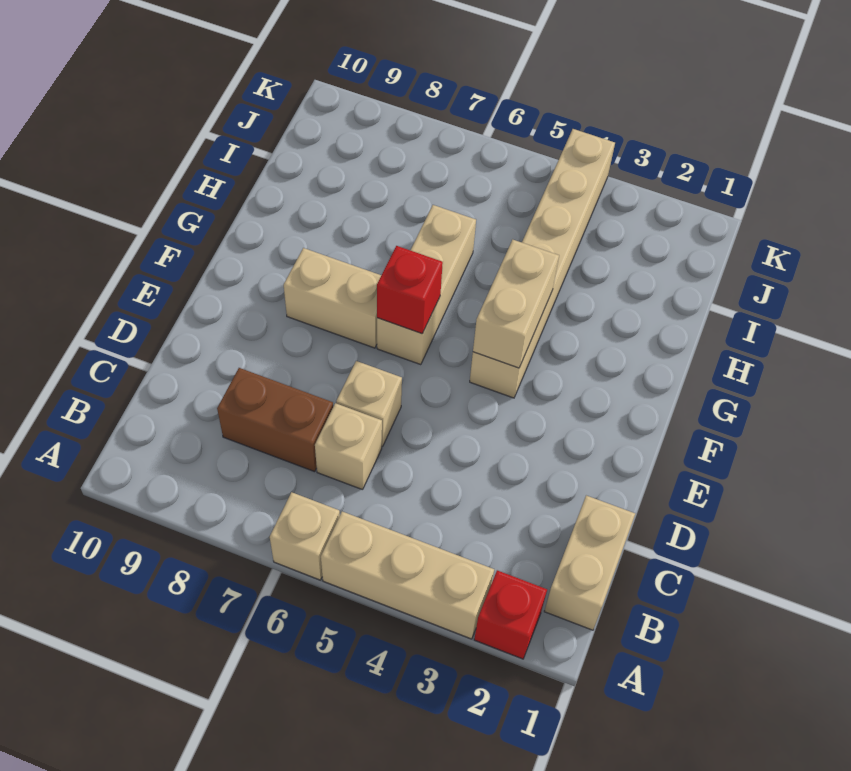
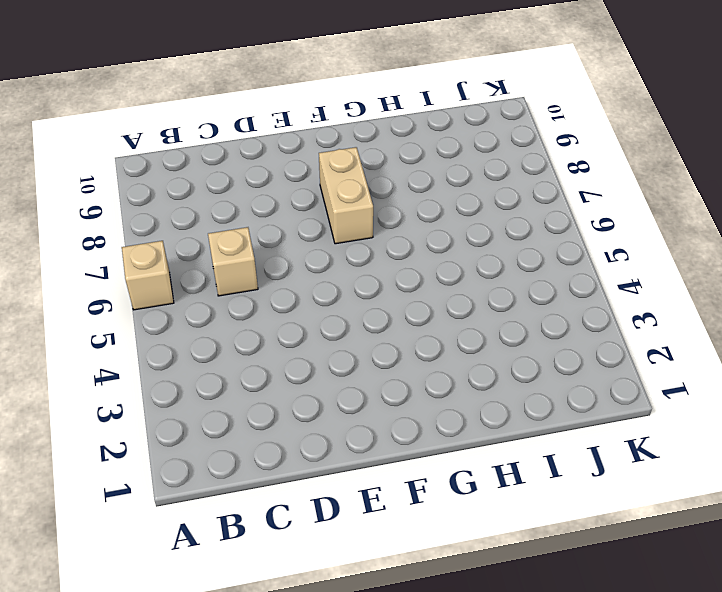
none -> red 1x1 brick [474,570,547,659]
none -> tan 1x3 brick [321,512,494,639]
none -> tan 1x2 brick [544,495,635,630]

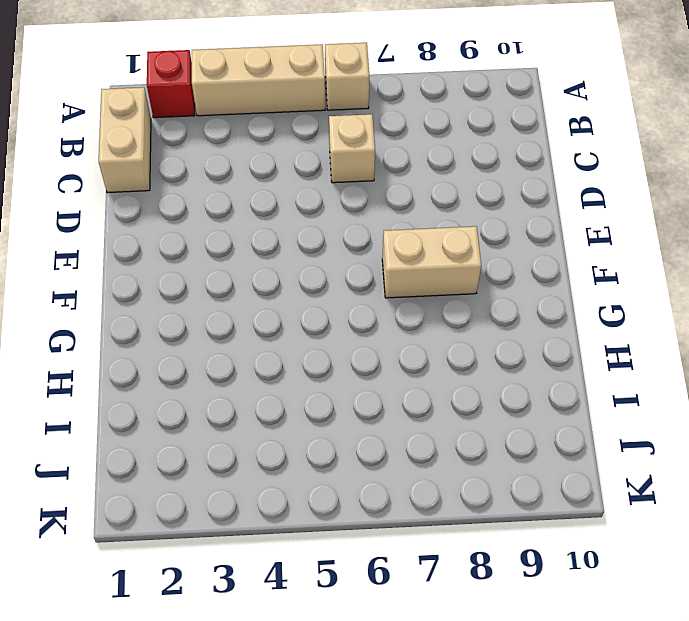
none -> brown 1x2 brick [217,368,333,472]
none -> tan 1x1 brick [336,361,402,447]
none -> tan 1x6 brick [470,129,615,398]

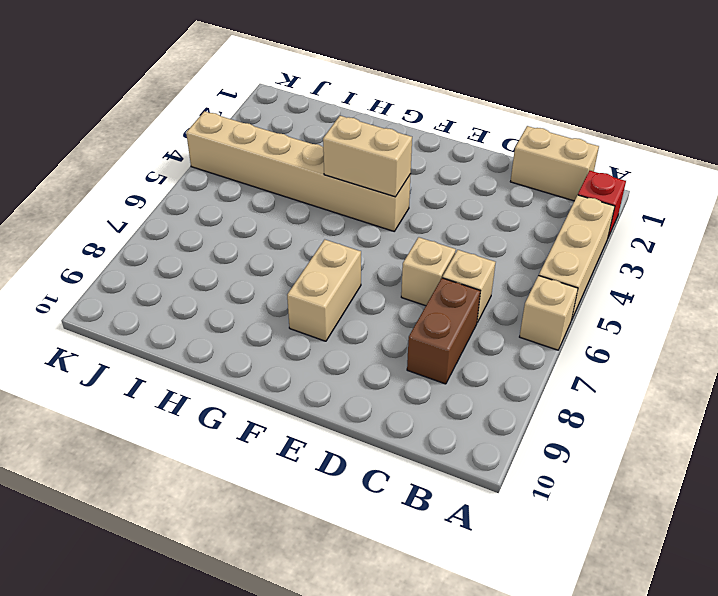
none -> tan 1x3 brick [377,205,476,365]
none -> red 1x1 brick [377,246,443,334]

